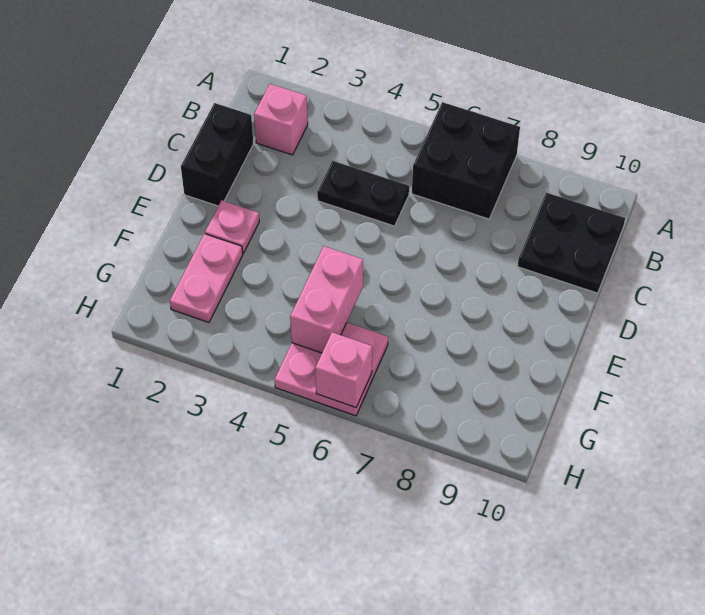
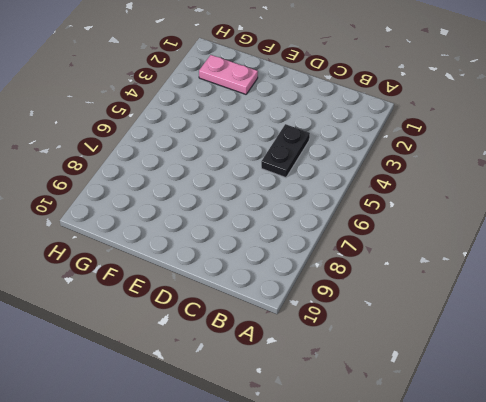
none -> black 2x2 brick [412,102,520,219]
none -> pink 1x1 brick [254,84,308,155]

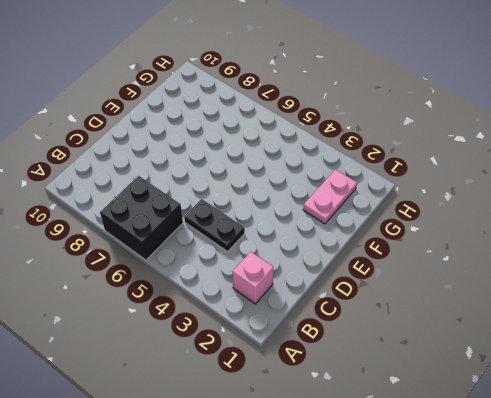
none -> black 2x2 plate [518,193,625,293]
none -> black 1x2 brick [181,103,253,206]

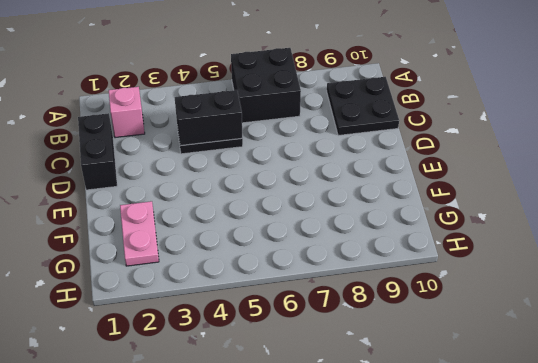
black 1x2 brick [175,90,242,146] -> none
none -> pink 1x1 plate [205,200,259,253]
none -> pink 2x2 plate [275,323,388,416]

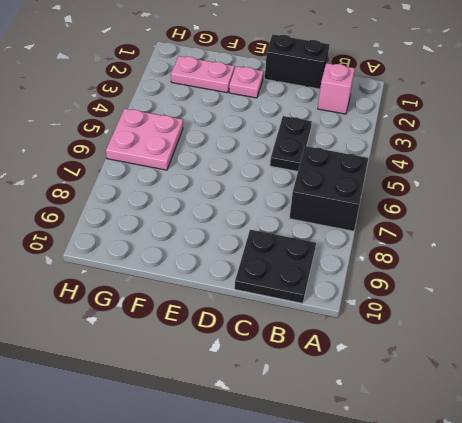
none -> pink 1x2 brick [290,246,363,353]
none -> pink 1x1 brick [315,332,372,407]

